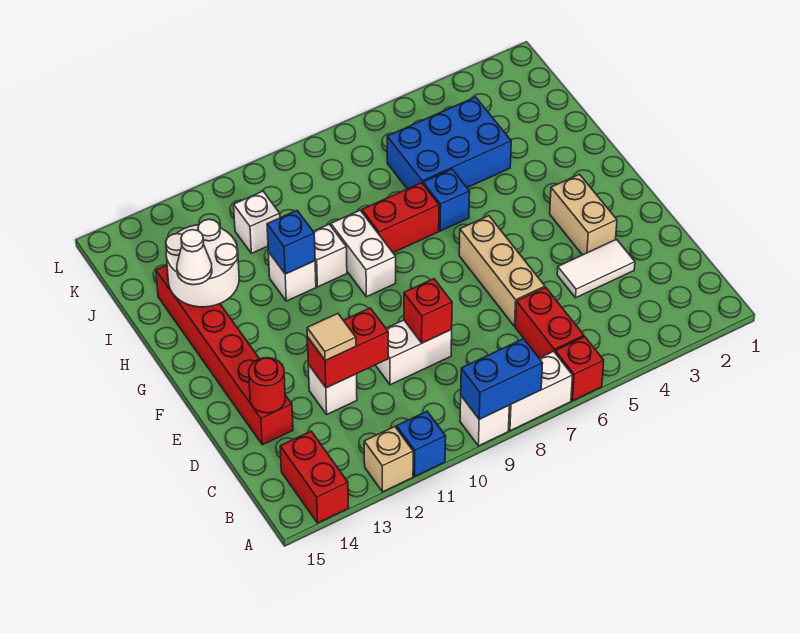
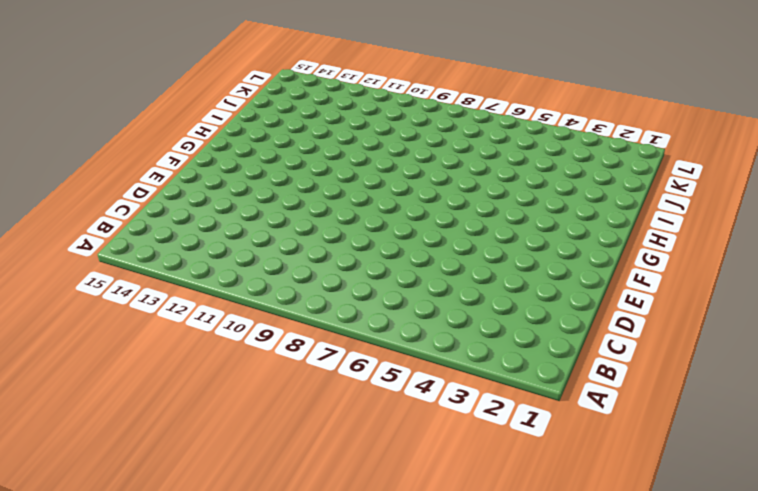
none -> red 1x1 brick [555,337,604,401]
none -> white 1x2 brick [509,351,573,431]
none -> white 1x1 brick [460,396,509,446]

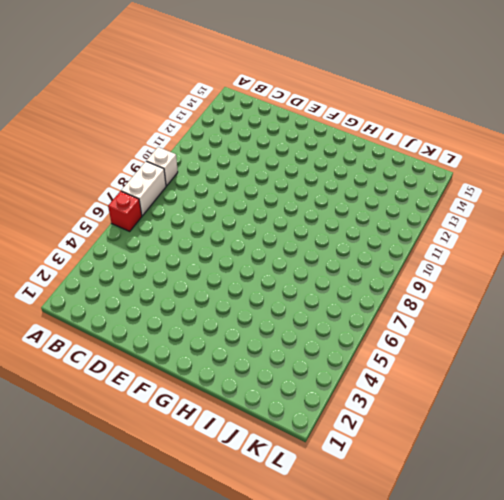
none -> blue 1x1 brick [397,411,446,476]
none -> tan 1x1 brick [364,427,413,492]
none -> red 1x2 brick [280,431,349,523]

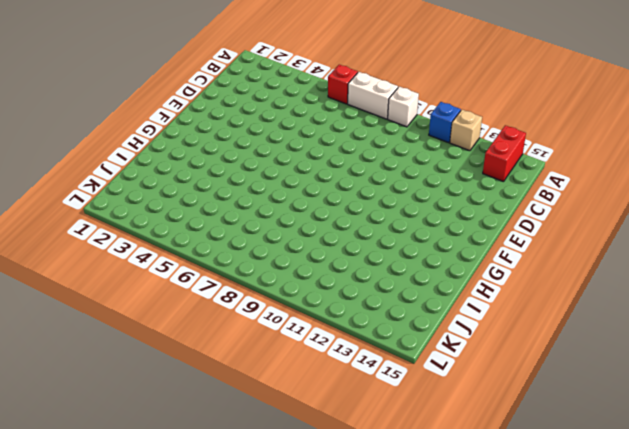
none -> red 1x2 brick [515,287,584,358]
none -> white 1x2 tile [557,239,635,298]
none -> tan 1x3 brick [459,216,545,326]

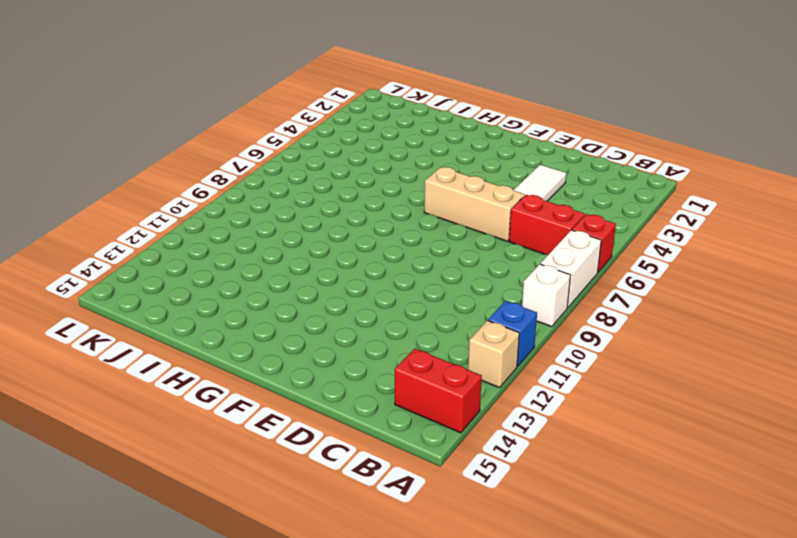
none -> white 1x2 brick [376,320,452,385]
none -> white 1x1 brick [308,364,357,414]
none -> red 1x6 brick [156,265,293,445]

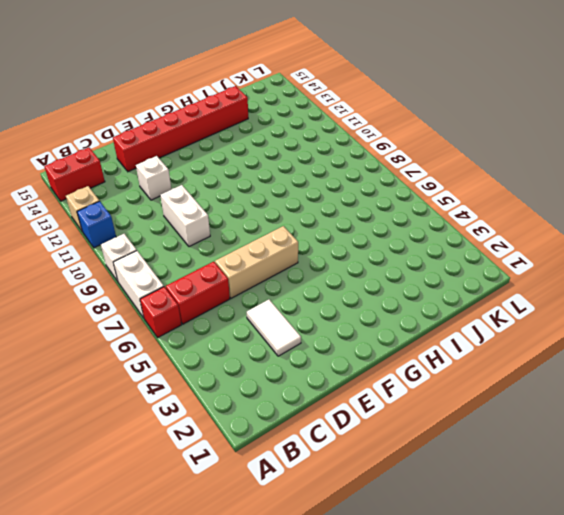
none -> tan 1x2 brick [550,174,617,255]
none -> white 1x2 brick [331,210,396,297]
none -> blue 1x1 brick [423,169,470,231]

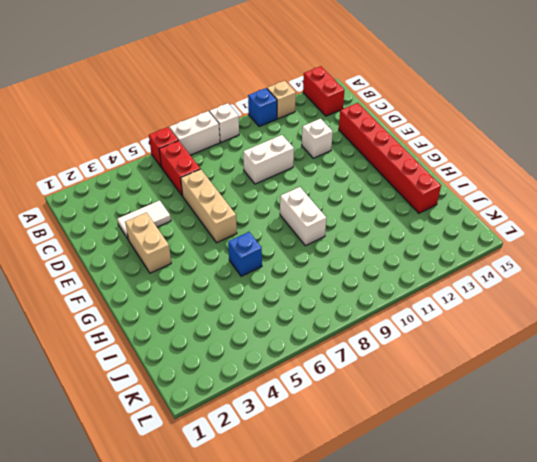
none -> red 1x2 brick [362,183,439,253]
none -> white 1x1 brick [313,224,347,287]
none -> white 1x1 brick [268,252,316,301]

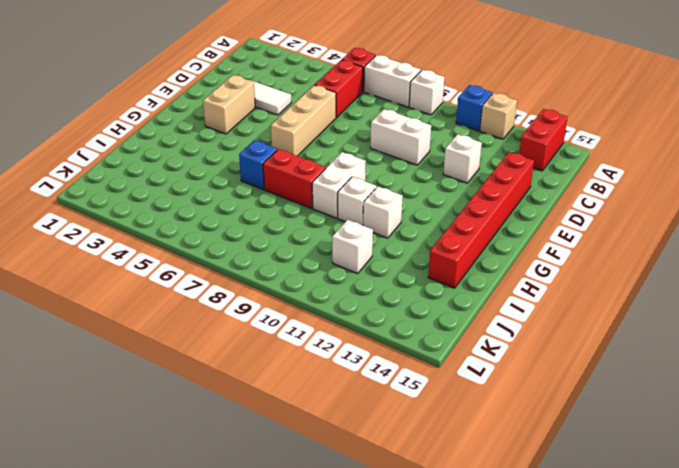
none -> blue 2x3 brick [387,97,511,189]
none -> blue 1x2 brick [461,339,543,419]
none -> red 1x1 brick [404,279,452,343]

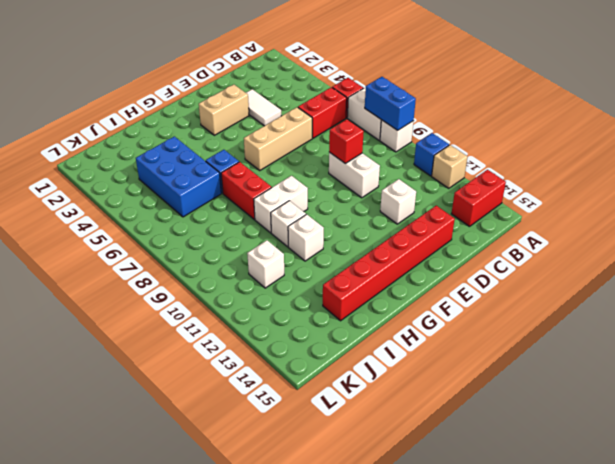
none -> red 1x2 brick [308,308,388,388]
none -> red 1x1 round brick [249,358,285,413]
none -> blue 1x1 brick [267,211,315,274]

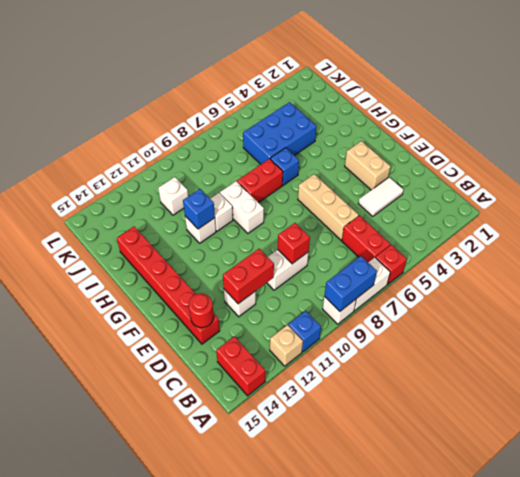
none -> white 2x2 round brick [166,219,239,307]
none -> tan 1x1 tile [307,314,356,361]
none -> white 1x1 cone [177,230,212,285]

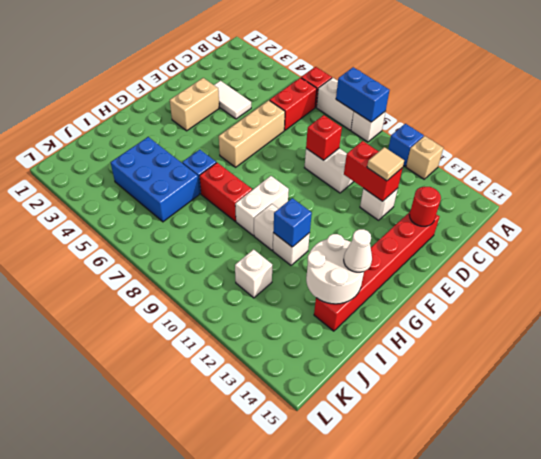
none -> red 1x2 brick [280,431,349,523]

